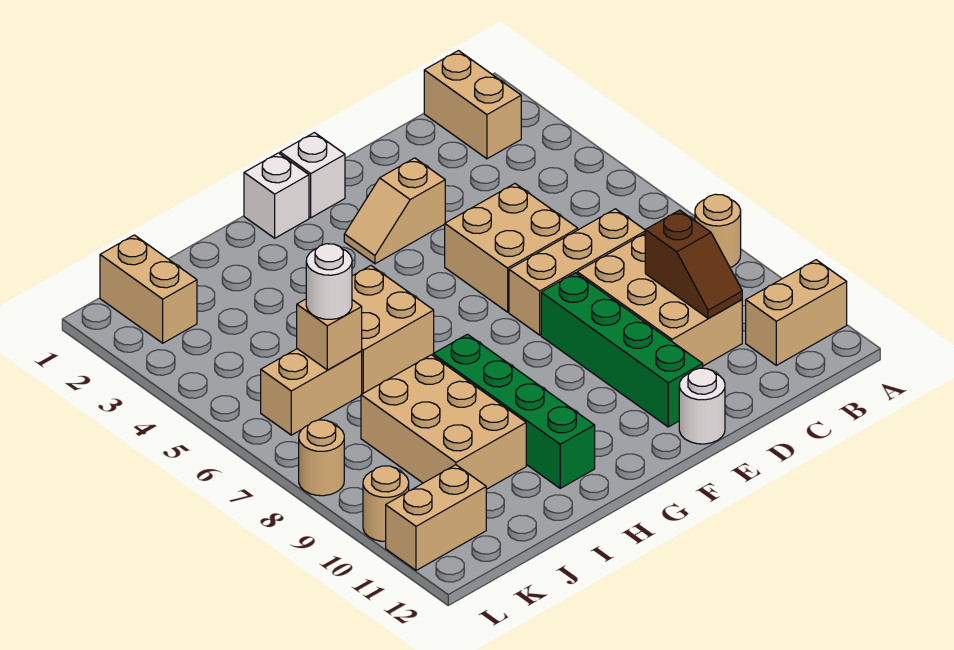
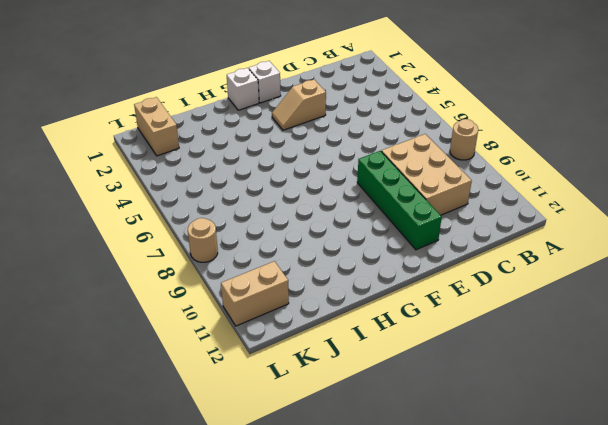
none -> tan 1x2 brick [746,260,847,365]
none -> tan 1x2 brick [424,51,521,159]
none -> tan 1x3 brick [509,209,645,335]

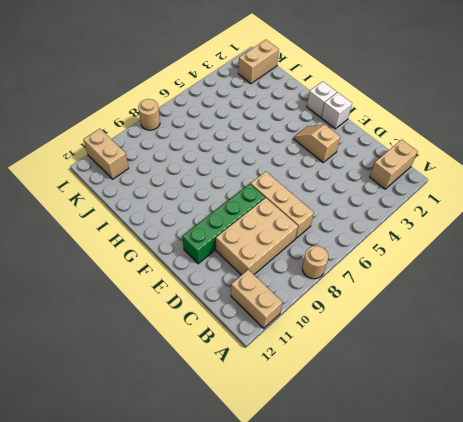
none -> tan 2x2 brick [445,184,578,312]
none -> white 1x1 round brick [679,368,725,444]
none -> tan 2x2 brick [352,266,434,394]

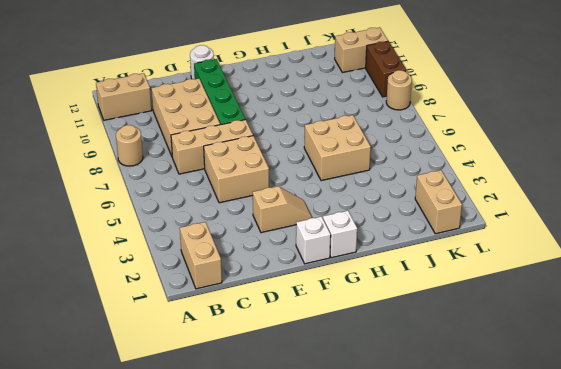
brown 1x2 brick [366,41,406,97] -> tan 1x1 round brick [363,466,409,541]
none -> green 1x4 brick [433,334,595,488]
none -> tan 2x3 brick [361,355,526,489]
none -> tan 1x2 brick [261,349,362,435]

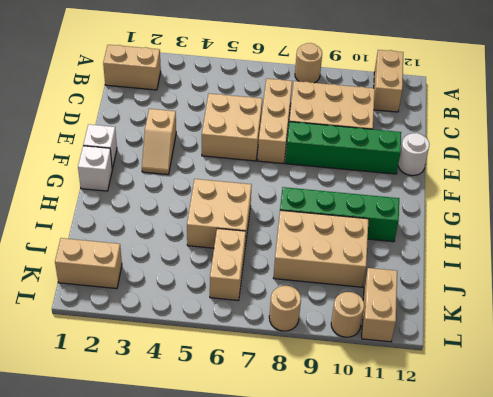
none -> brown 1x2 slope [645,210,742,319]
none -> tan 1x1 brick [297,299,362,370]
none -> white 1x1 round brick [306,244,352,319]

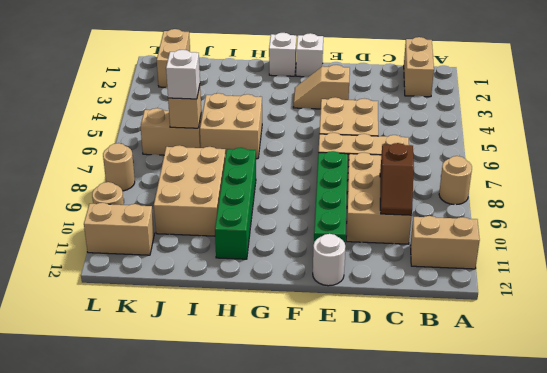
white 1x1 brick [166,50,200,99] -> white 1x1 round brick [306,244,352,319]

